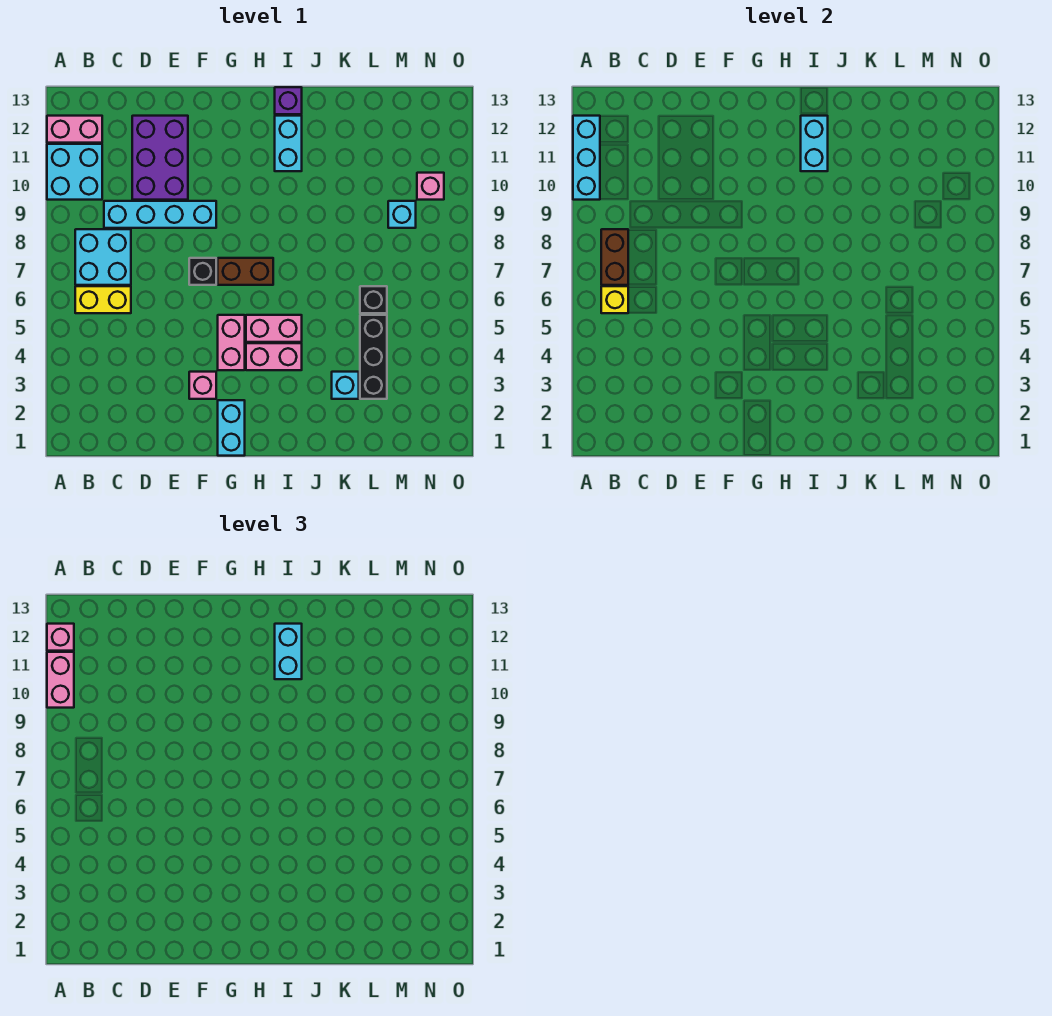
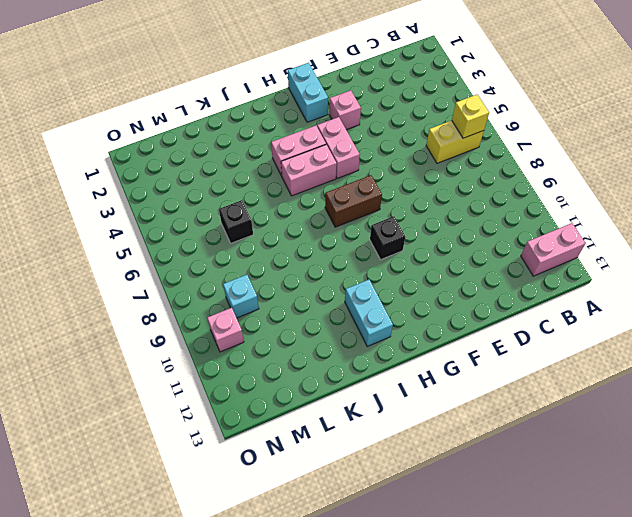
black 1x1 brick [370,216,405,260] -> black 1x1 brick moved to [189,258,216,285]
none -> cyan 2x2 brick [47,144,102,200]
none -> cyan 2x2 brick [75,229,131,285]
none -> cyan 1x4 brick [104,201,216,228]

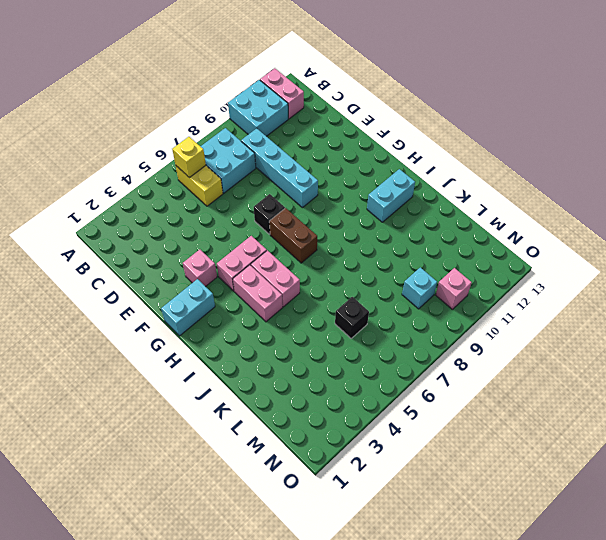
none -> purple 2x3 brick [132,116,188,200]
none -> purple 1x1 brick [275,87,302,114]
none -> cyan 1x1 brick [332,372,359,399]

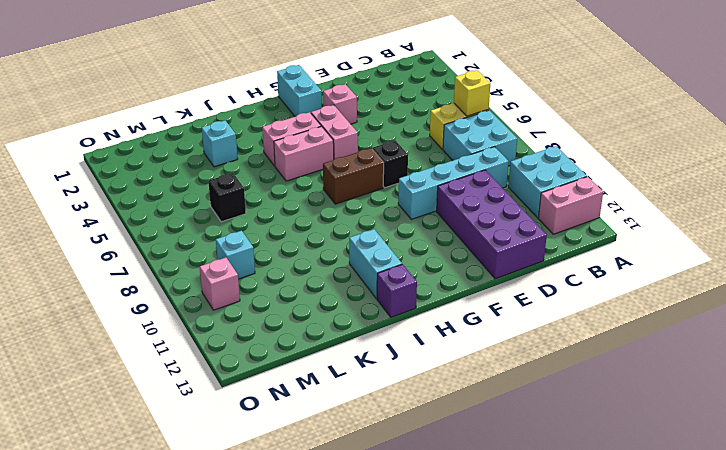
purple 2x4 brick [437,170,547,279] -> purple 2x3 brick [132,116,188,200]
none -> black 1x3 brick [360,315,387,399]
none -> cyan 1x3 brick [573,116,600,200]
none -> brown 1x2 brick [601,229,628,285]

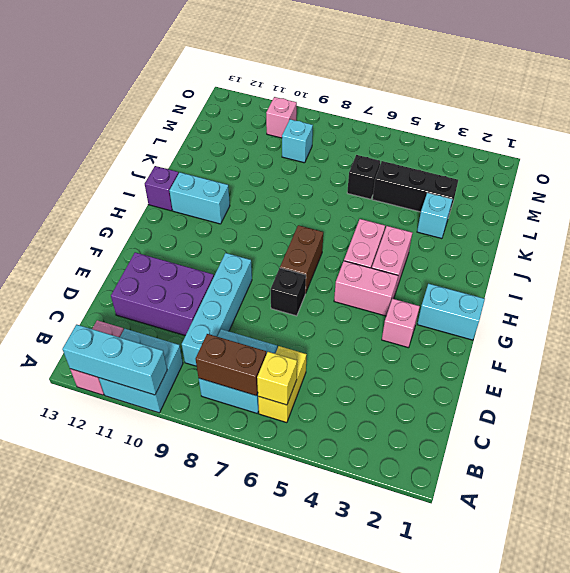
none -> cyan 1x2 brick [801,116,828,171]
none -> pink 1x2 brick [47,652,74,708]
none -> pink 1x1 brick [47,624,74,651]

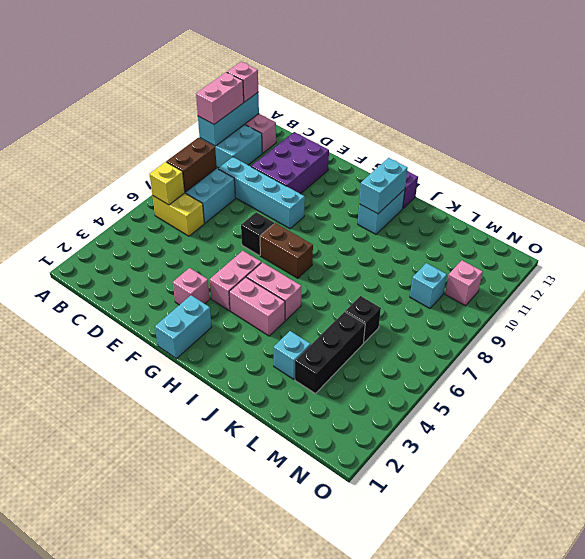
none -> cyan 1x2 brick [275,624,302,679]

